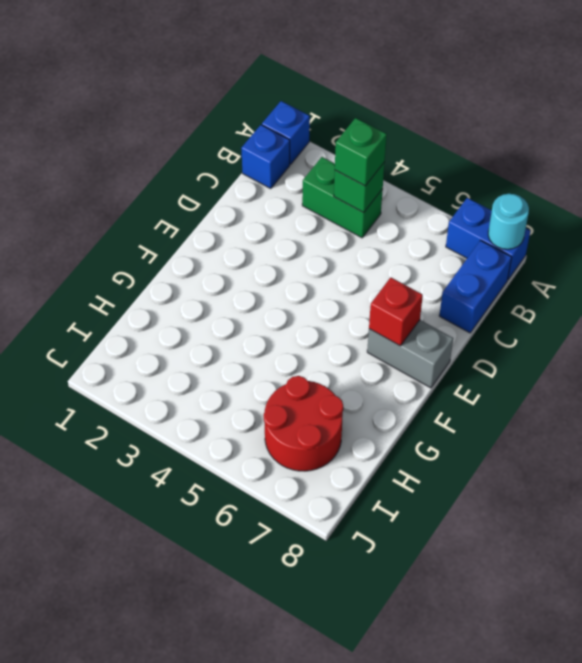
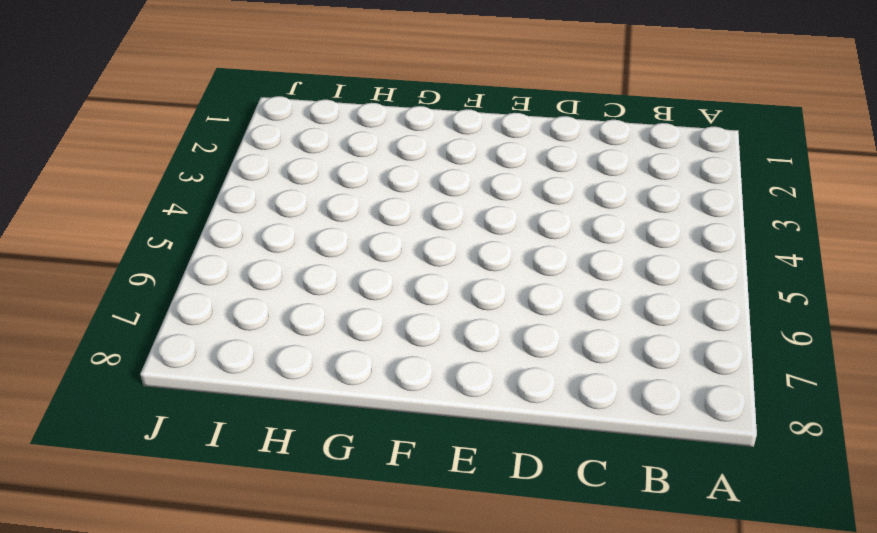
none -> blue 1x1 brick [262,101,310,164]
none -> blue 1x2 brick [446,198,530,280]

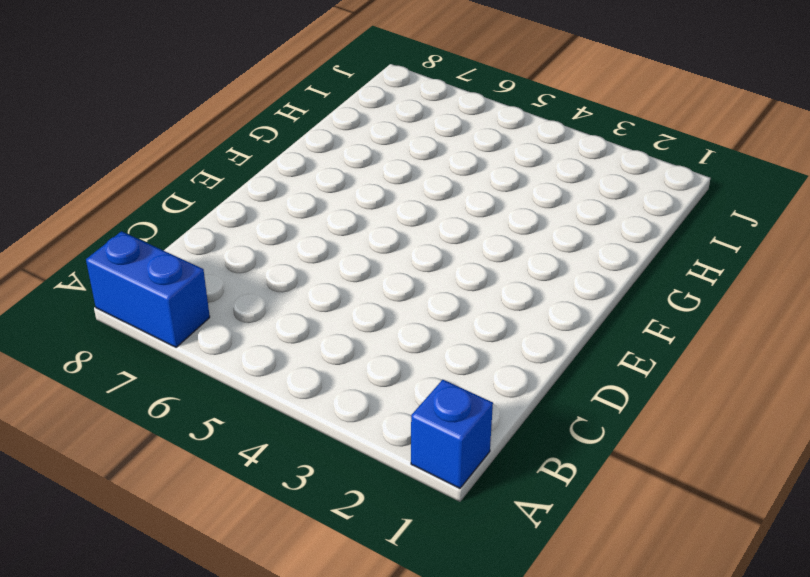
none -> blue 1x1 brick [241,125,290,188]
none -> green 1x2 brick [302,157,383,238]

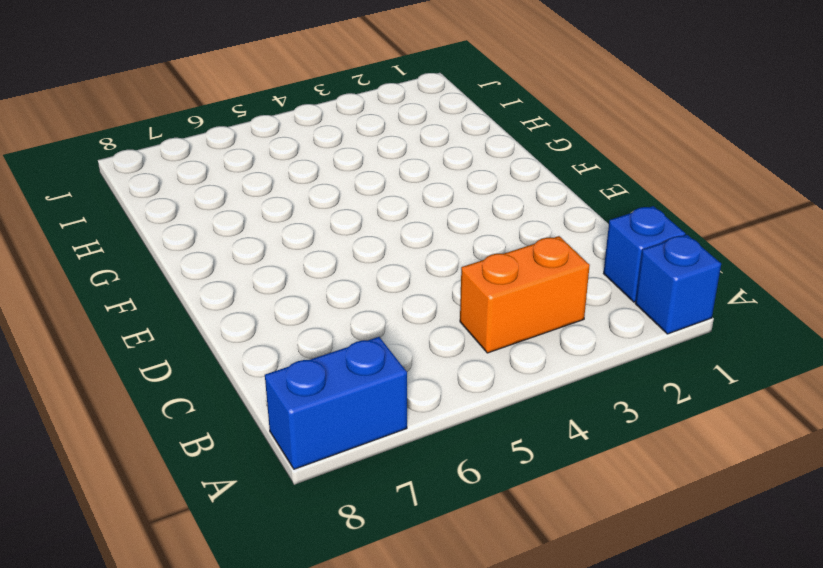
orange 1x2 brick [460,236,590,353] -> green 1x2 brick [302,157,383,238]
none -> blue 1x2 brick [439,240,512,333]
none -> grey 1x2 brick [367,320,453,388]

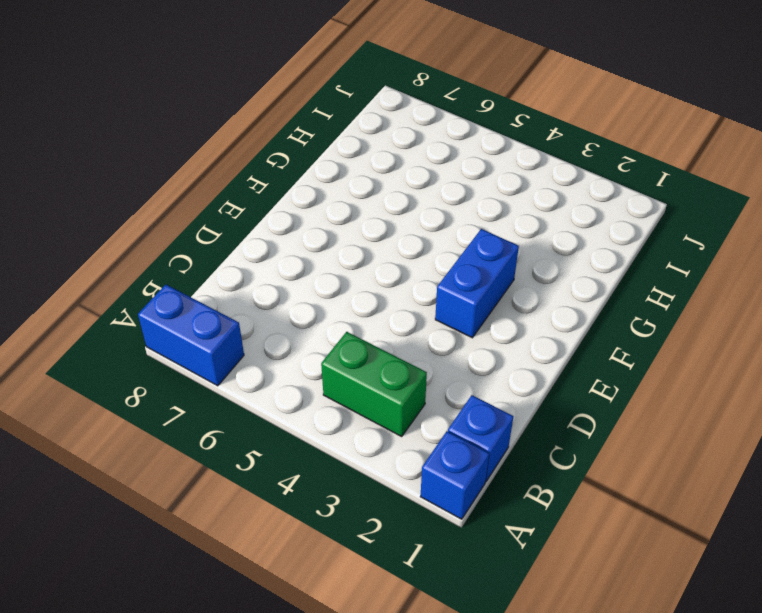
blue 1x2 brick [435,229,519,338] -> blue 1x2 brick moved to [439,240,512,333]
none -> grey 1x2 brick [367,320,453,388]
none -> red 2x2 round brick [264,376,343,471]

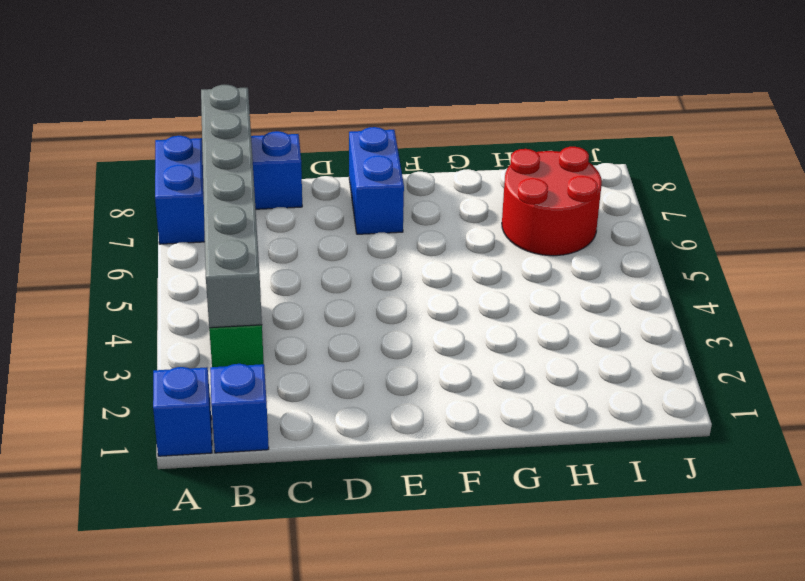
grey 1x6 brick [201,85,262,328] -> green 1x1 brick [334,162,385,212]
blue 1x2 brick [349,127,404,234] -> grey 1x2 brick [367,320,453,388]
none -> cyan 1x1 round brick [488,194,529,249]
none -> red 1x1 brick [369,277,423,346]

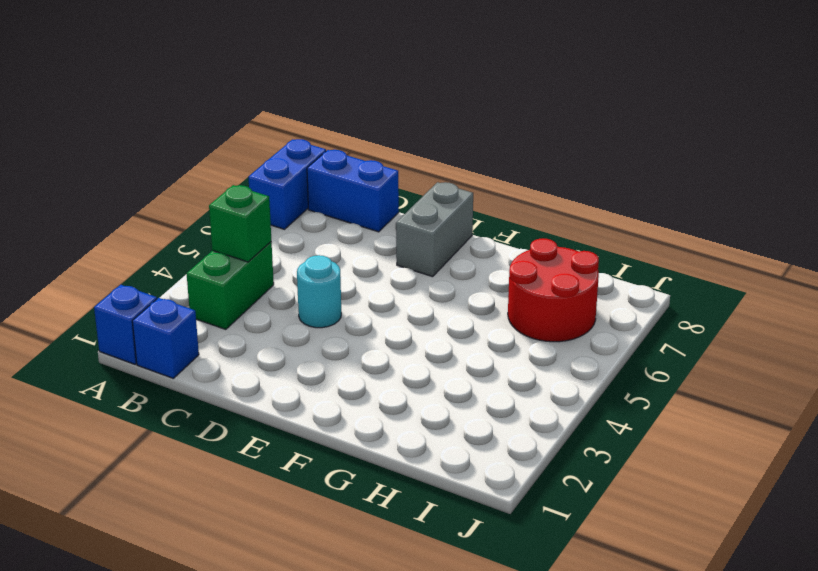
cyan 1x1 round brick [297,255,341,328] -> cyan 1x1 round brick moved to [488,194,529,249]
none -> red 1x1 brick [369,277,423,346]
none -> green 1x1 brick [335,118,387,186]

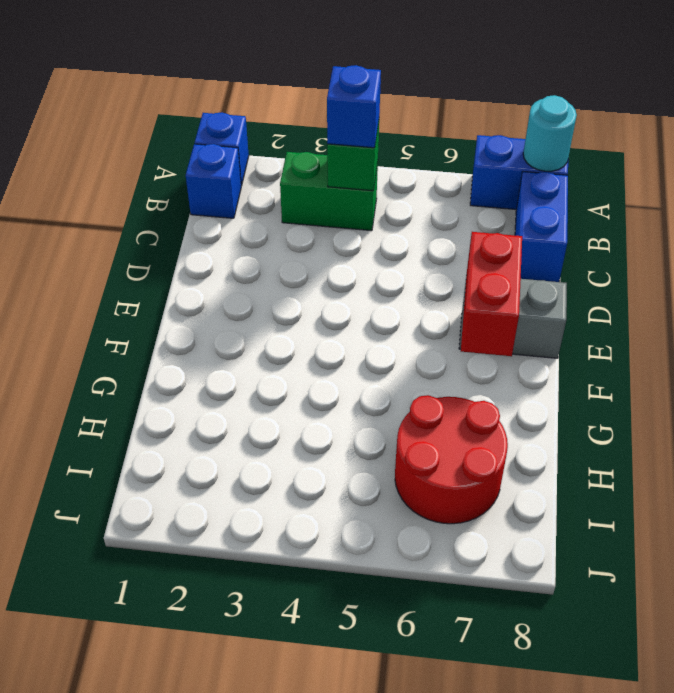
blue 1x1 brick [327,65,381,148] -> green 1x1 brick [335,118,387,186]
red 1x2 brick [461,232,522,356] -> red 1x1 brick [369,277,423,346]

